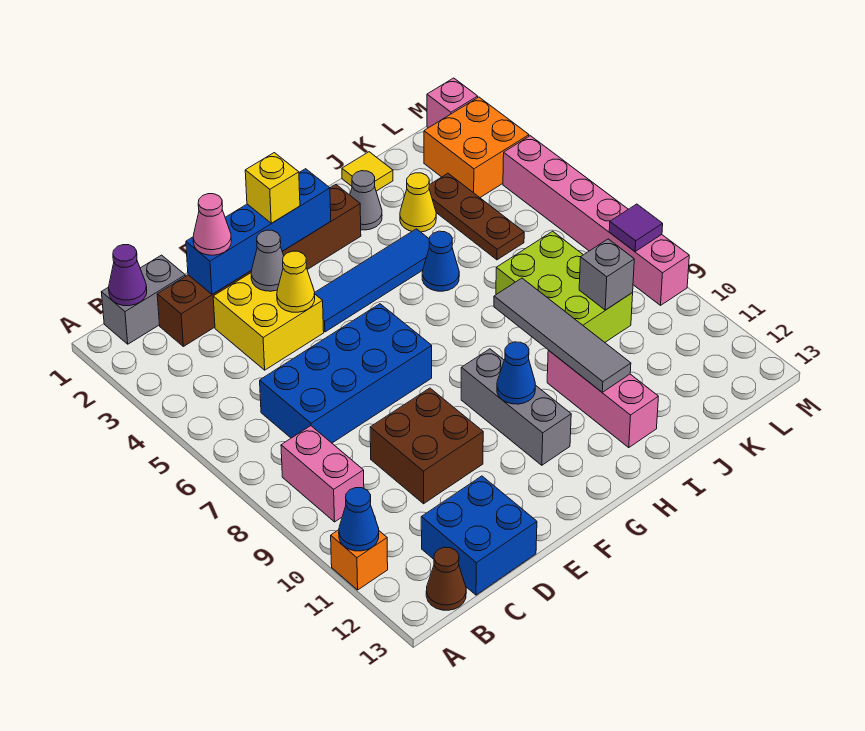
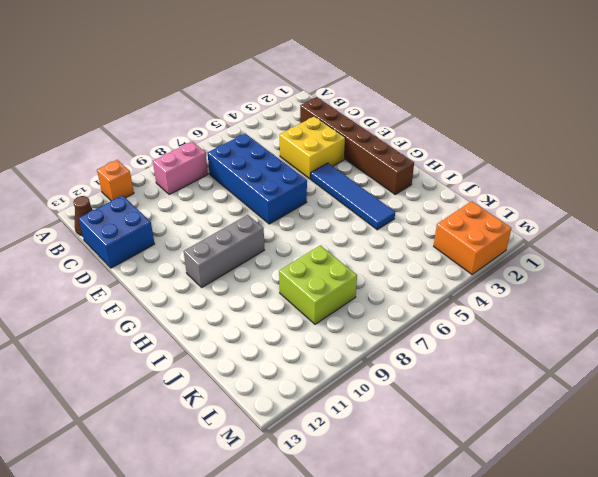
lime 2x2 brick [279,245,357,324] -> lime 2x3 brick [496,231,633,342]
none -> grey 1x2 brick [101,255,185,344]
none -> brown 2x2 brick [370,388,483,504]
none -> grey 1x1 cone [350,171,382,230]
none -> blue 1x1 cone [422,231,459,291]

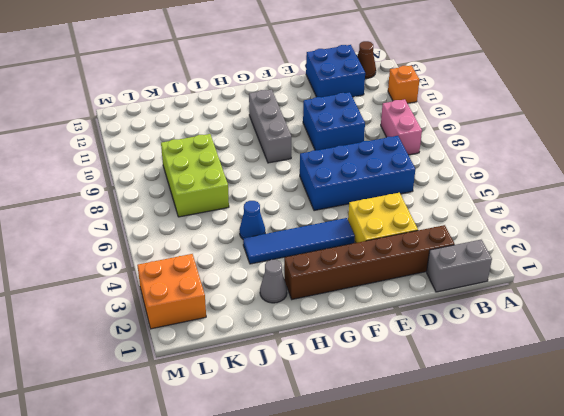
blue 2x2 brick [303,92,365,150] -> brown 2x2 brick [370,388,483,504]
none -> pink 1x3 brick [547,350,658,447]
none -> yellow 1x1 tile [342,152,393,191]
none -> yellow 1x1 cone [400,173,436,232]
none -> brown 1x3 plate [429,173,524,260]

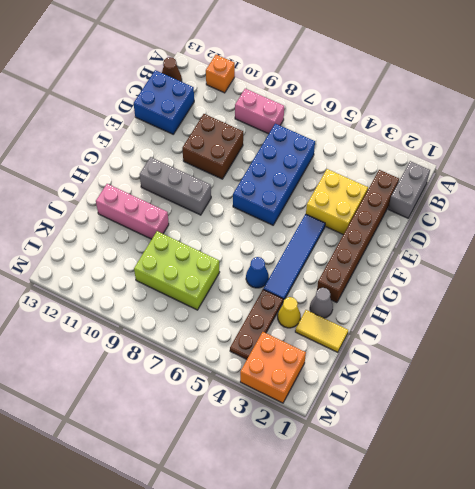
yellow 1x2 tile [295,310,348,352] -> yellow 1x1 tile [342,152,393,191]
brown 1x3 plate [230,290,283,359] -> brown 1x3 plate turned to [429,173,524,260]
none -> pink 1x1 brick [427,78,478,128]
none -> pink 1x6 brick [503,136,689,305]
none -> blue 1x1 cone [339,488,379,551]
none -> purple 1x1 cone [109,245,147,306]

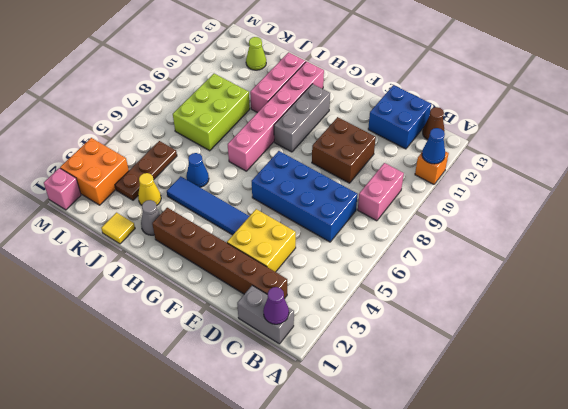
pink 1x6 brick [228,61,324,171] -> pink 1x6 brick moved to [503,136,689,305]
lime 1x1 cone [246,37,266,70] -> none
none -> blue 1x4 brick [186,169,331,294]
none -> grey 1x1 cone [251,230,284,291]
none -> yellow 1x1 cone [277,251,315,312]
none -> blue 1x1 cone [497,342,535,404]

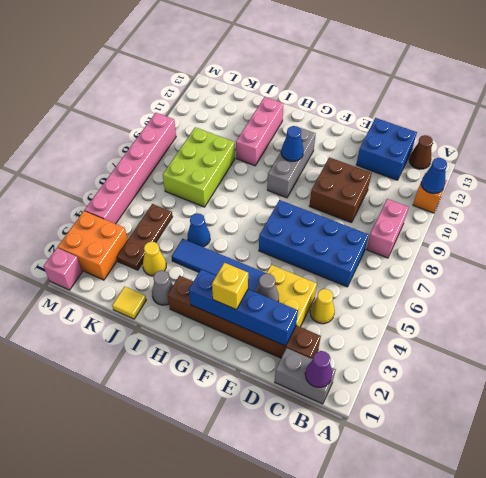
yellow 1x1 cone [310,289,335,324] -> yellow 1x1 cone moved to [277,251,315,312]
none -> grey 1x4 tile [494,278,631,392]
none -> grey 1x1 brick [579,239,634,310]
none -> purple 1x1 tile [609,204,663,251]
none -> pink 1x1 cone [193,194,231,255]

